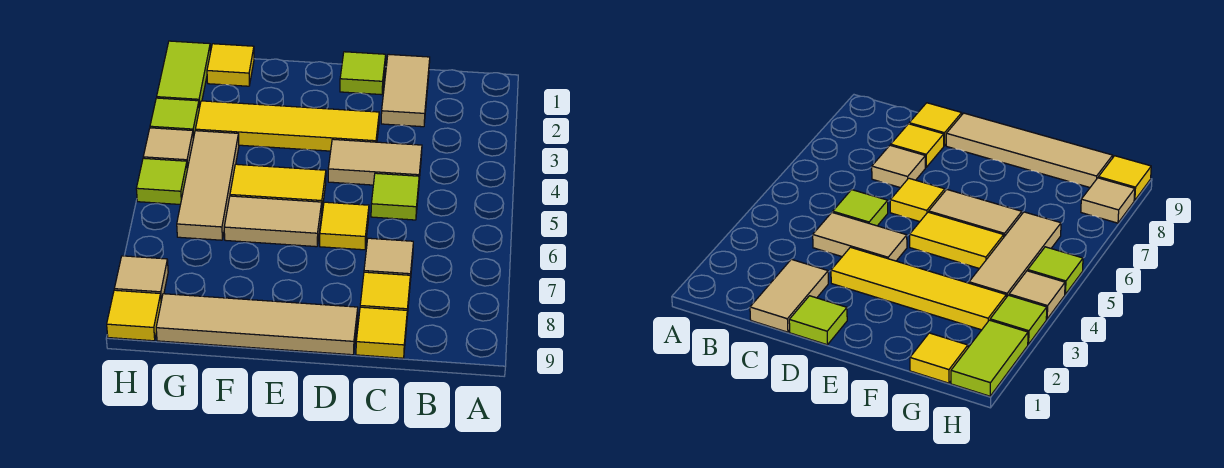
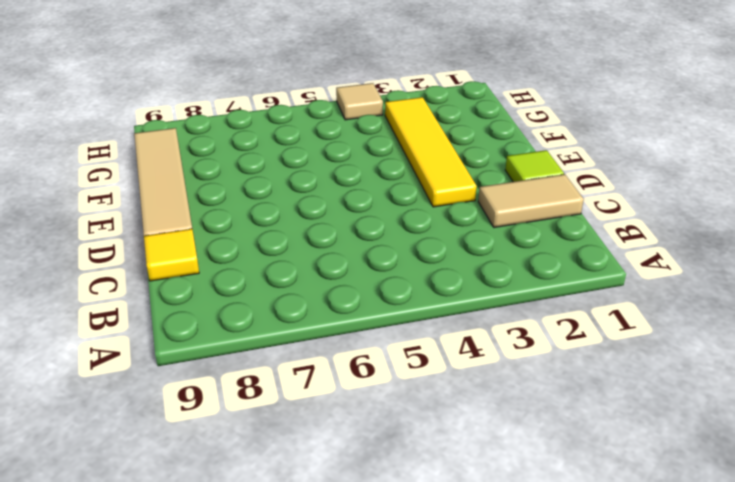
none -> tan 1x2 tile [328,139,422,185]
none -> lime 1x1 tile [371,173,419,220]
none -> tan 1x1 tile [364,238,413,281]

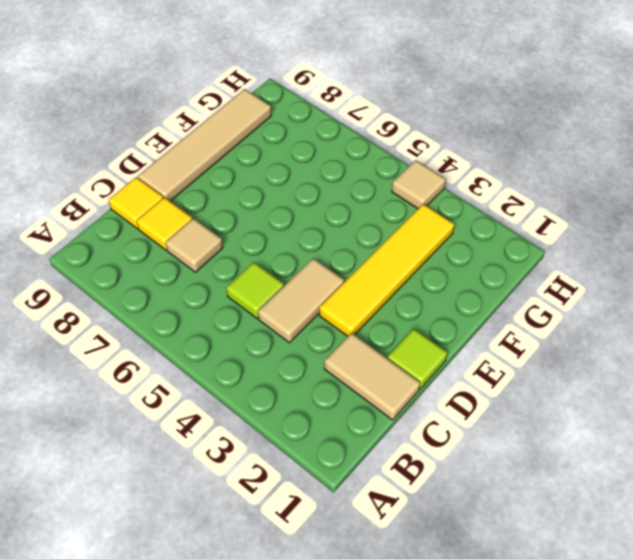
none -> yellow 1x1 tile [320,202,369,250]
none -> yellow 1x2 tile [230,164,326,208]
none -> tan 1x2 tile [224,196,322,247]

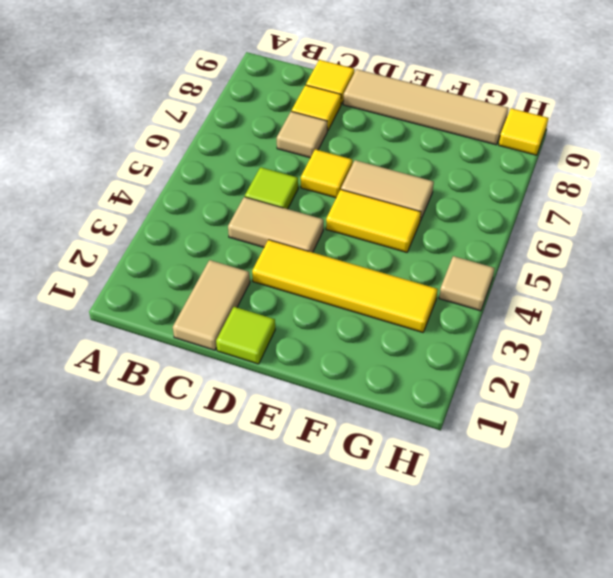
none -> yellow 1x1 tile [207,44,254,86]
none -> tan 1x3 tile [177,131,239,240]
none -> lime 1x2 tile [157,41,211,108]

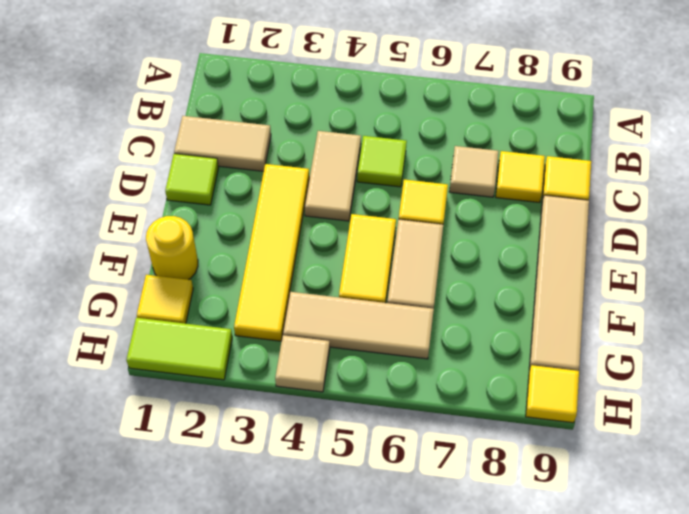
yellow 1x1 round brick [146,216,198,280] -> none
none -> lime 1x1 tile [150,98,199,139]
none -> lime 1x1 tile [136,158,187,205]
none -> tan 1x1 tile [114,256,168,300]

